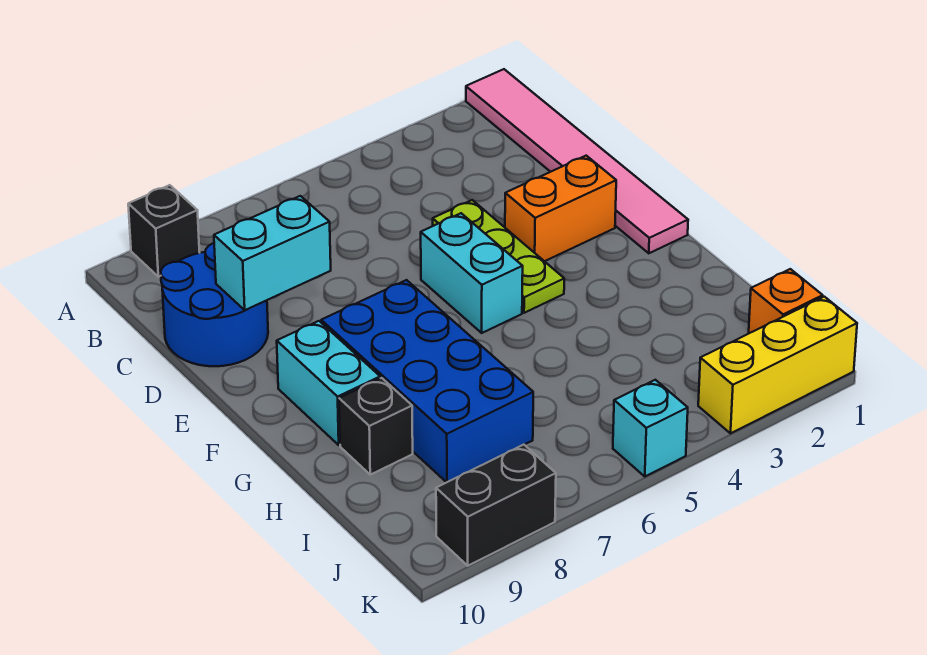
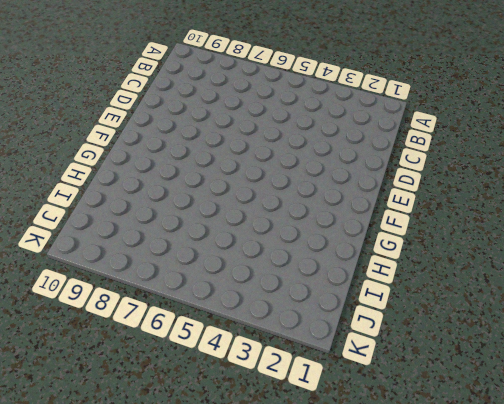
none -> pink 1x6 tile [466,69,688,253]
none -> black 1x1 brick [128,185,200,277]
none -> blue 2x2 round brick [161,243,268,366]

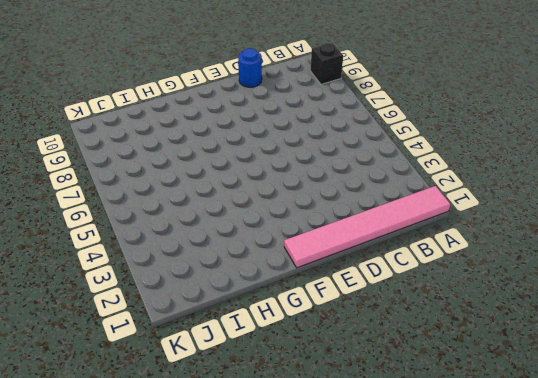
blue 1x1 round brick [238,48,262,87] -> blue 2x2 round brick [161,243,268,366]
none -> lime 1x3 plate [433,200,564,313]
none -> orange 1x2 brick [505,156,616,261]
none -> cyan 1x2 brick [421,213,523,333]

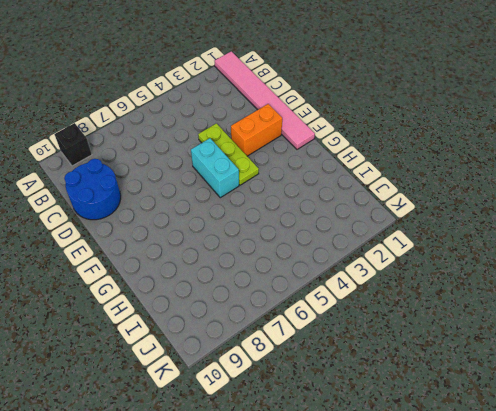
none -> blue 2x4 brick [321,280,533,482]
none -> cyan 1x2 brick [277,321,380,445]
none -> black 1x1 brick [339,378,413,475]

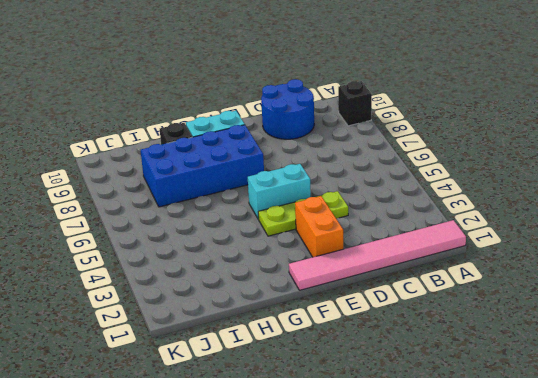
none -> orange 1x1 brick [749,269,823,333]
none -> yellow 1x3 brick [698,297,857,433]
none -> cyan 1x1 brick [613,380,688,476]

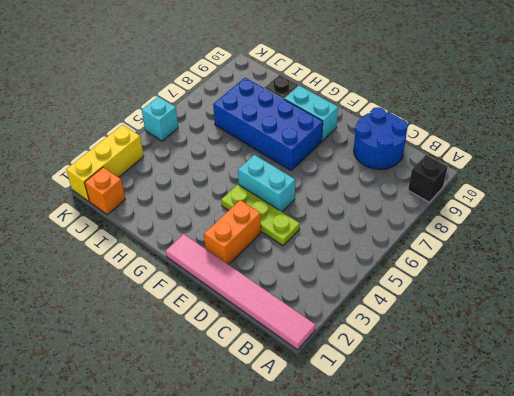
none -> black 1x2 brick [436,445,556,566]
none -> cyan 1x2 brick [214,196,331,310]

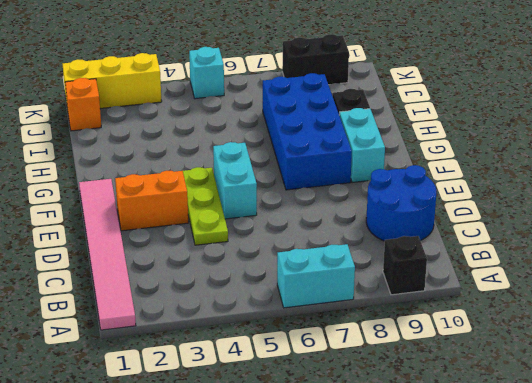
cyan 1x2 brick [277,244,355,308] -> cyan 1x2 brick moved to [214,196,331,310]

